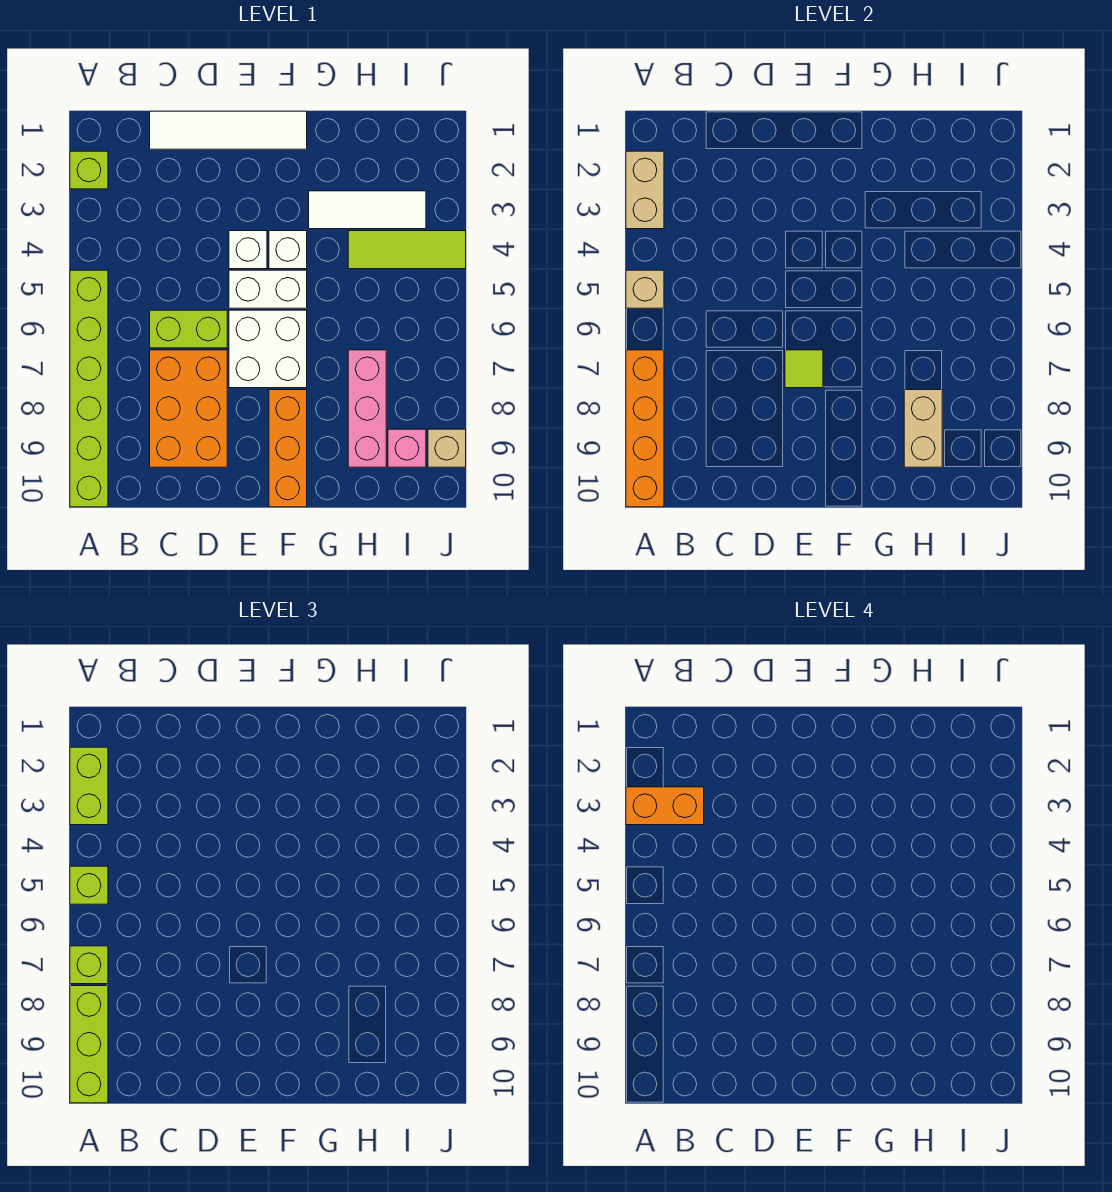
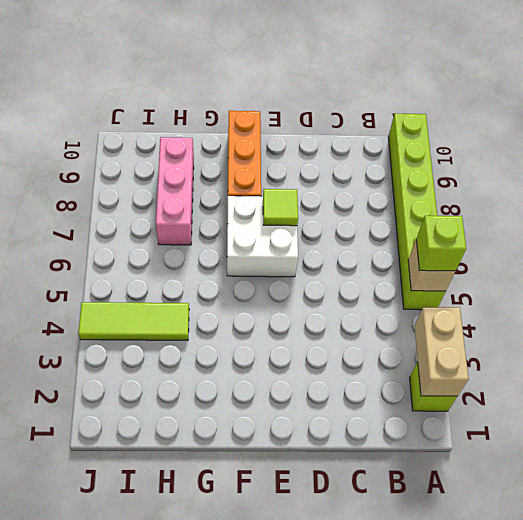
none -> white 1x4 tile [150,111,307,149]
none -> lime 1x2 brick [150,310,227,348]
none -> orange 2x3 brick [150,350,227,467]

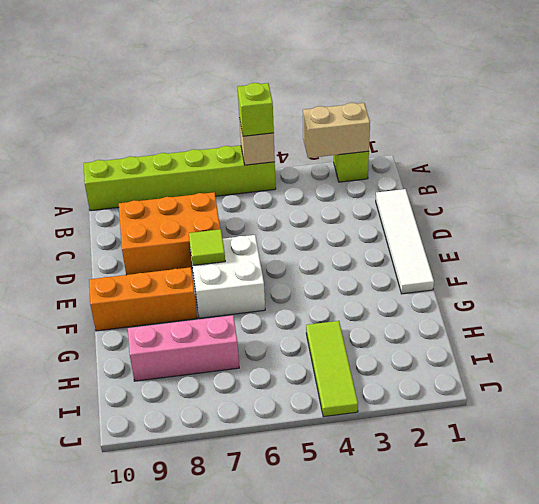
none -> lime 1x2 brick [150,310,227,348]
none -> white 1x1 brick [229,231,267,269]
none -> white 1x2 brick [229,270,307,308]

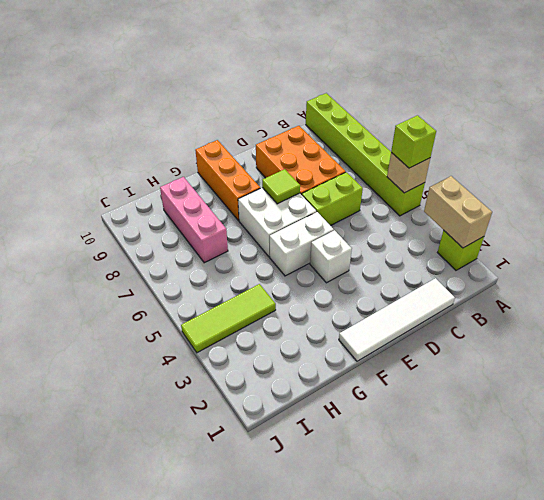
none -> white 1x1 brick [269,231,307,269]
none -> white 1x3 tile [309,191,426,229]
none -> pink 1x1 brick [388,429,426,467]

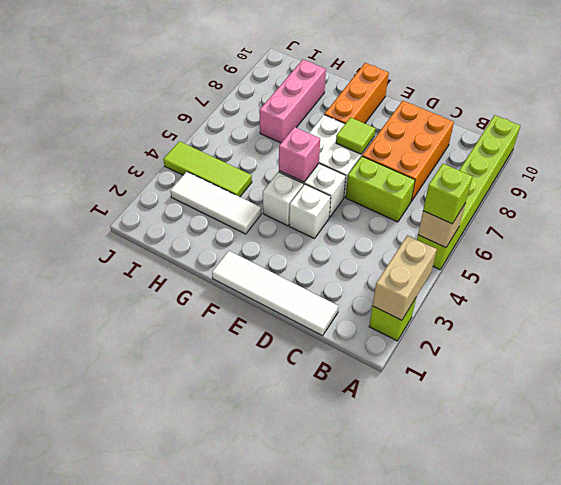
pink 1x1 brick [279,127,320,182] -> pink 1x1 brick moved to [388,429,426,467]
none -> tan 1x1 brick [428,429,466,467]
none -> orange 1x4 brick [626,350,664,507]
none -> tan 1x2 brick [904,390,942,467]

